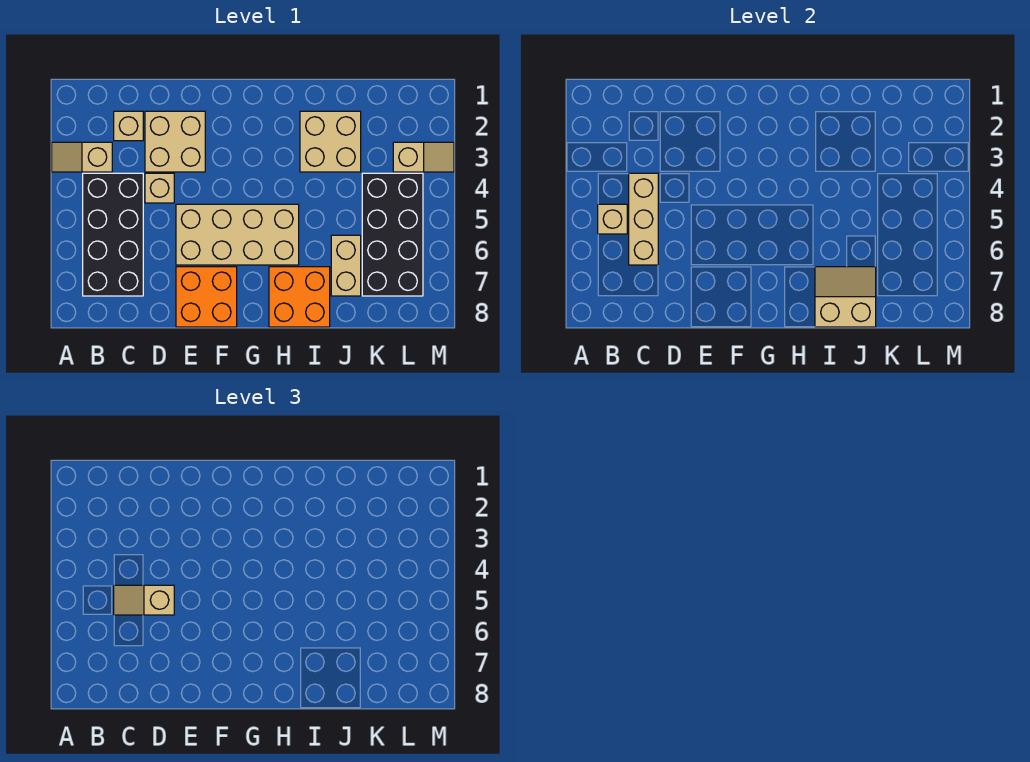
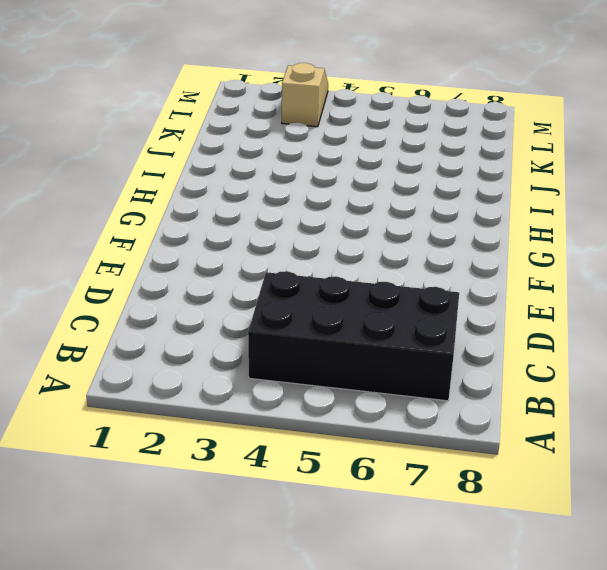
none -> tan 1x2 slope [52,142,112,172]
none -> tan 1x1 brick [114,111,143,141]
none -> tan 2x2 brick [145,111,205,172]

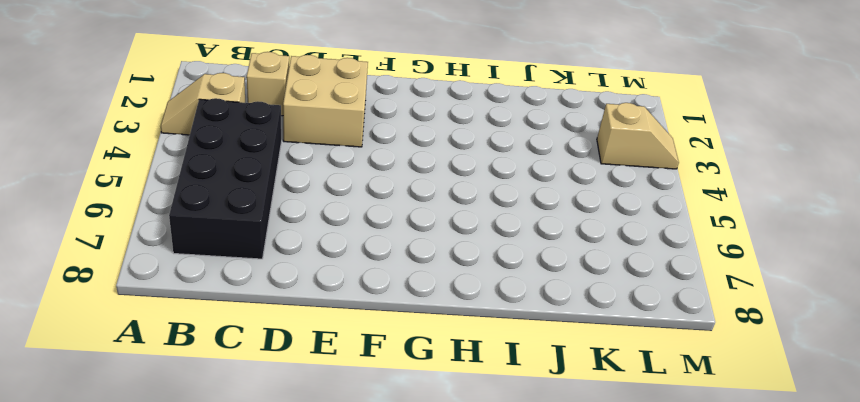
none -> tan 1x1 brick [145,173,174,203]
none -> tan 2x4 brick [176,204,299,265]
none -> orange 2x2 brick [176,267,237,327]

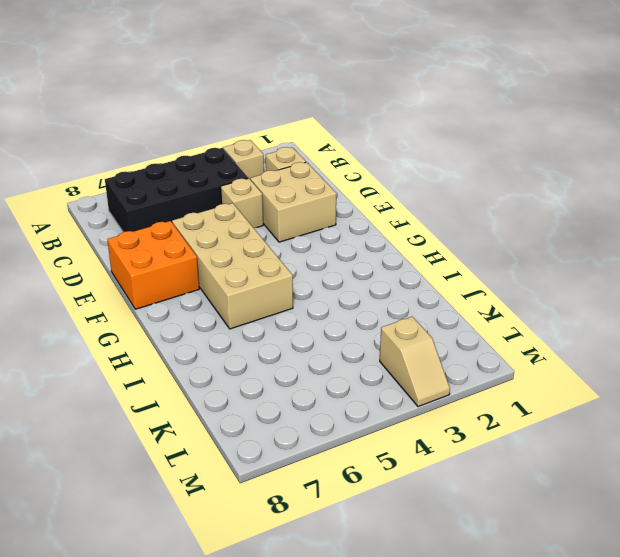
none -> orange 2x2 brick [269,267,330,327]
none -> tan 2x2 brick [300,111,361,172]
none -> tan 1x2 brick [331,235,361,296]

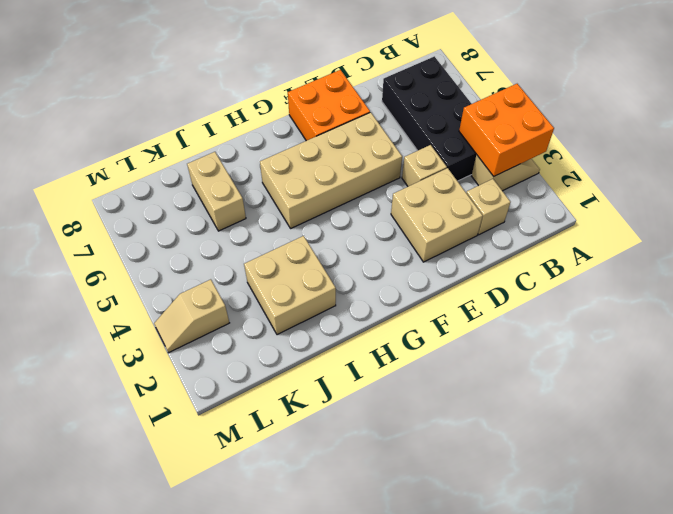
orange 2x2 brick [459,84,554,177] -> orange 2x2 brick moved to [269,267,330,327]
none -> black 2x4 brick [362,173,423,296]
none -> tan 1x1 brick [598,204,627,234]
none -> tan 1x3 brick [629,173,658,265]

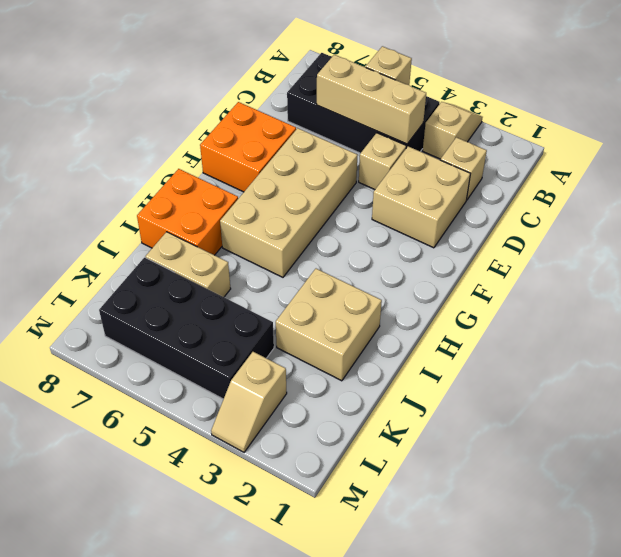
none -> tan 2x2 slope [815,267,876,327]
none -> tan 1x2 slope [114,585,174,615]

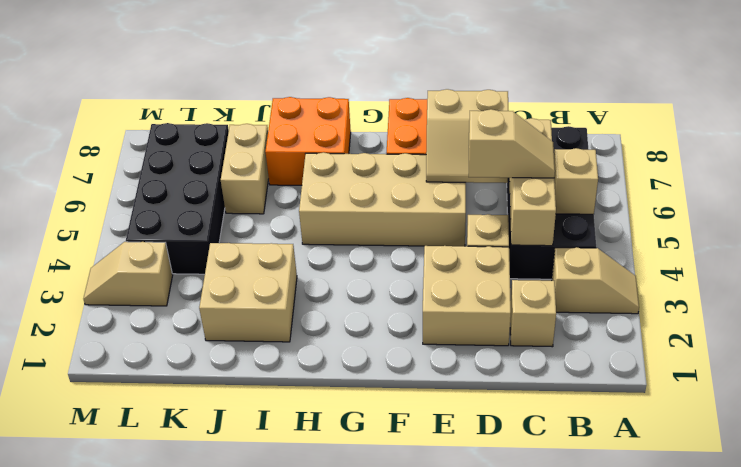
tan 2x2 slope [426,89,509,183] -> tan 2x2 slope moved to [815,267,876,327]

